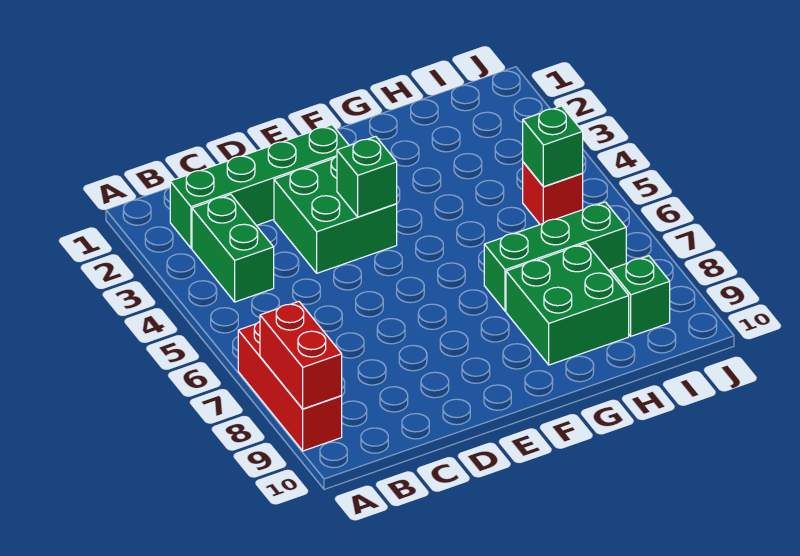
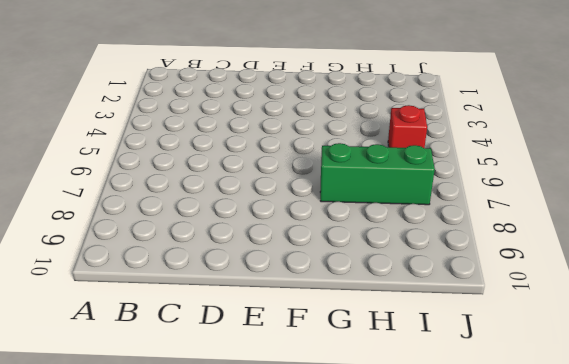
none -> red 1x3 brick [238,321,342,451]
none -> green 1x4 brick [170,125,349,248]

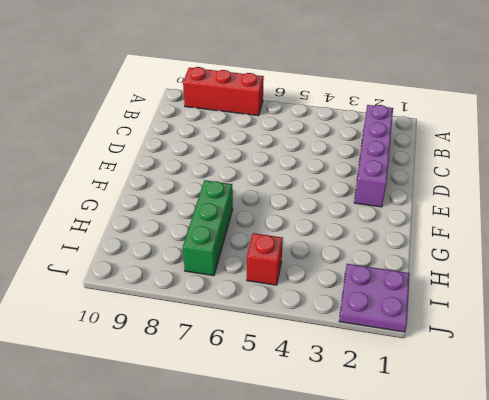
purple 1x4 brick [354,105,393,207] -> green 1x4 brick [170,125,349,248]
purple 2x2 plate [339,264,410,332] -> none
none -> green 1x2 brick [192,195,274,302]
none -> green 2x2 brick [274,156,397,273]

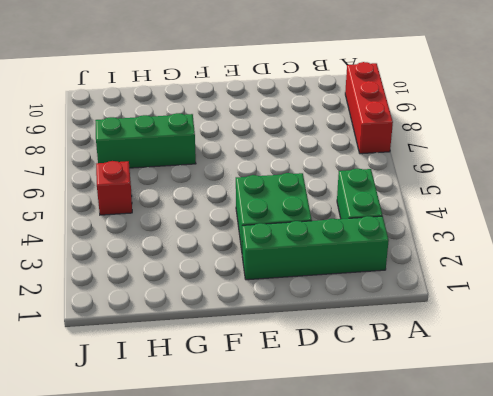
none -> green 2x2 brick [506,243,629,365]
none -> green 1x1 brick [610,256,670,336]

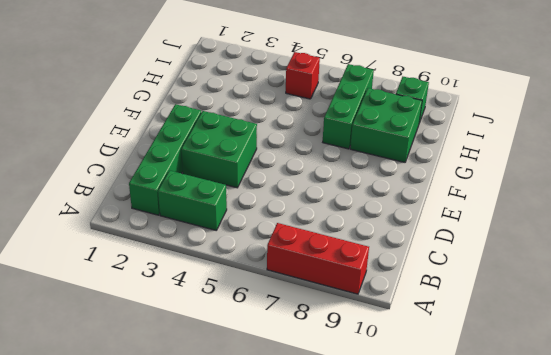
none -> red 1x2 brick [260,302,342,409]
none -> green 1x1 brick [337,136,397,217]

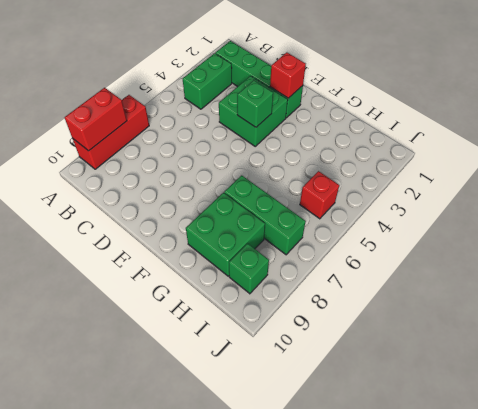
red 1x1 brick [270,52,306,98] -> none
none -> green 1x1 brick [523,106,583,187]

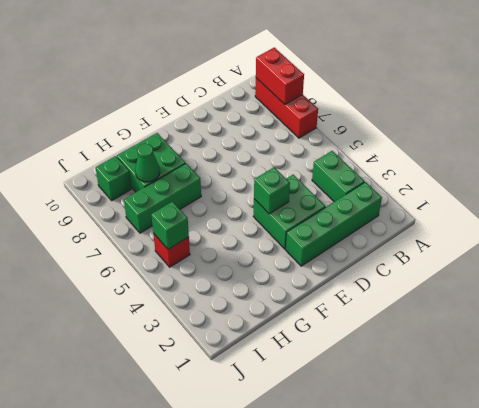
green 1x1 cone [135,143,160,182] -> none

